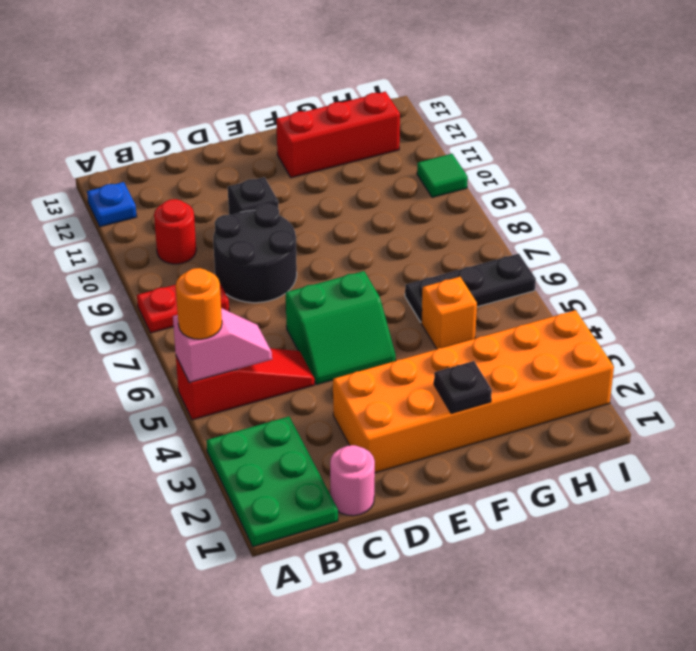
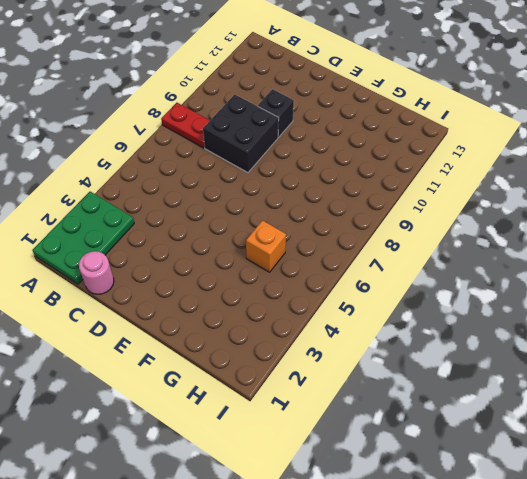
black 2x2 brick [203,94,279,173] -> black 2x2 round brick [213,205,297,303]
none -> red 1x3 slope [176,348,315,420]
none -> blue 1x1 plate [87,182,137,227]
none -> red 1x1 round brick [154,199,196,264]

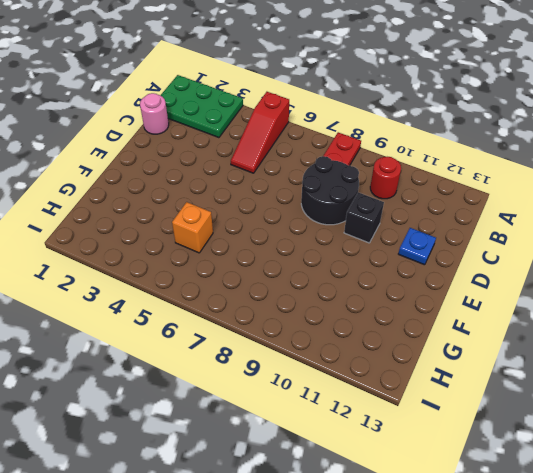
blue 1x1 plate [398,228,436,265] -> blue 1x1 plate moved to [87,182,137,227]
none -> orange 2x6 brick [333,310,614,473]
none -> green 2x2 slope [286,271,396,384]
none -> red 1x3 brick [276,92,400,178]

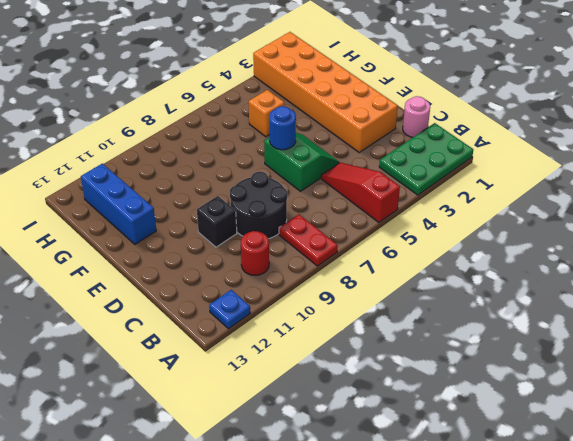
blue 1x1 round brick [269,106,296,150] -> none
blue 1x3 brick [81,164,156,244] -> red 1x3 brick [276,92,400,178]
none -> black 1x3 plate [405,254,536,322]
none -> green 1x1 tile [417,154,468,197]
none -> pink 1x2 slope [173,308,272,382]

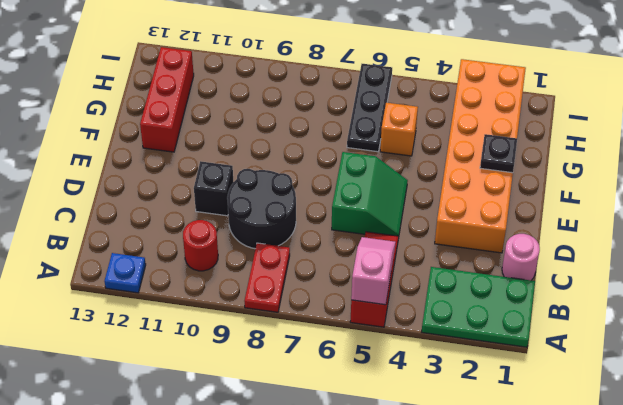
none -> green 1x1 tile [417,154,468,197]
none -> orange 1x1 round brick [176,268,222,339]

